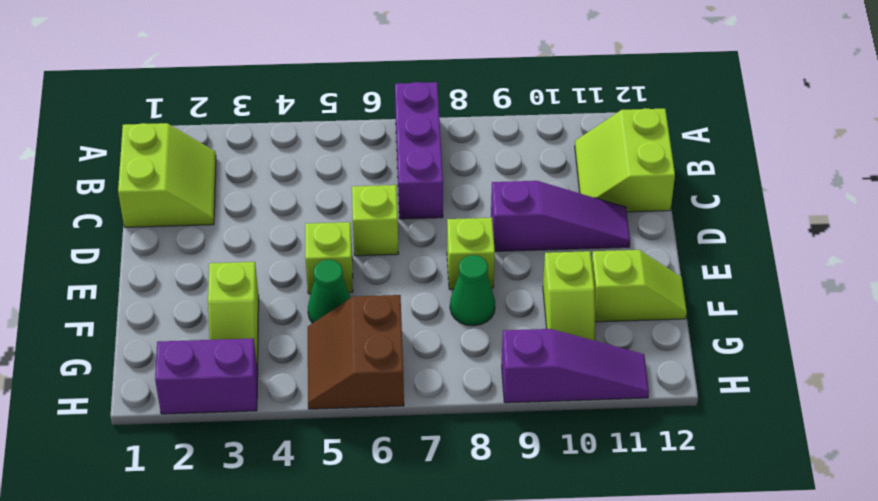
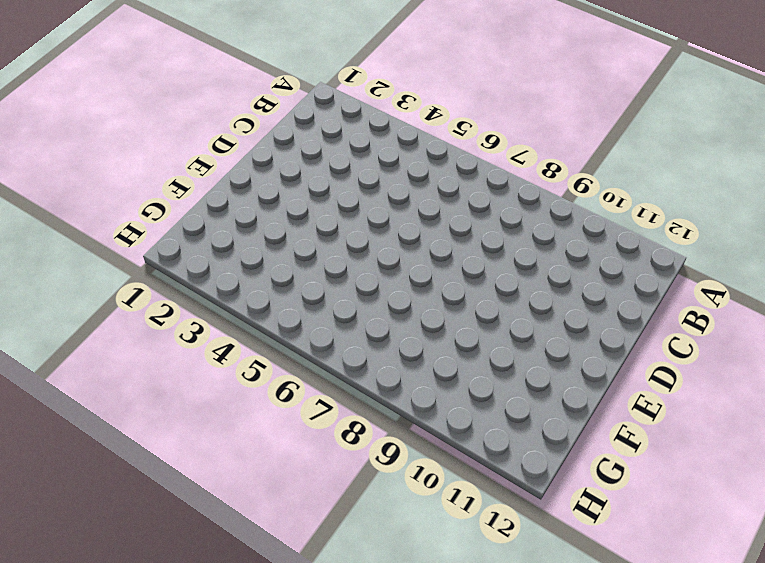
none -> purple 1x3 brick [395,82,443,219]
none -> lime 2x2 slope [118,123,216,227]
none -> lime 2x2 slope [575,108,675,212]

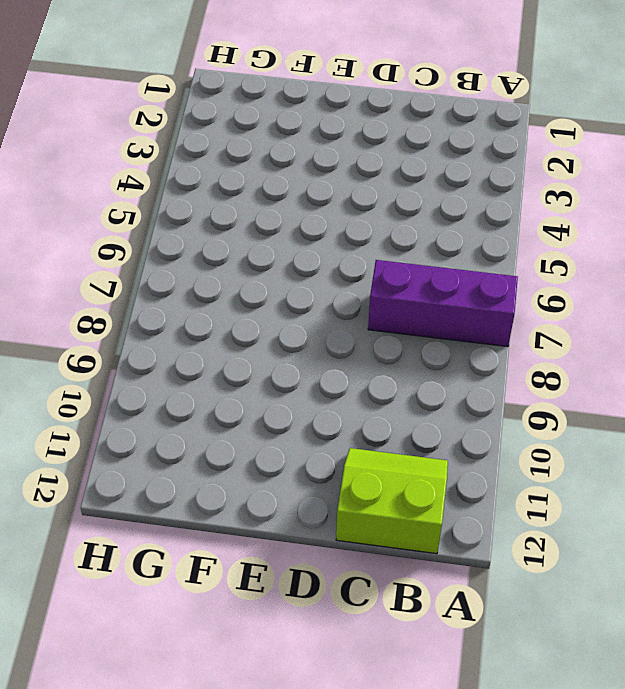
none -> lime 2x2 slope [118,123,216,227]
none -> lime 1x1 brick [352,185,398,256]
none -> purple 1x3 slope [491,181,630,251]

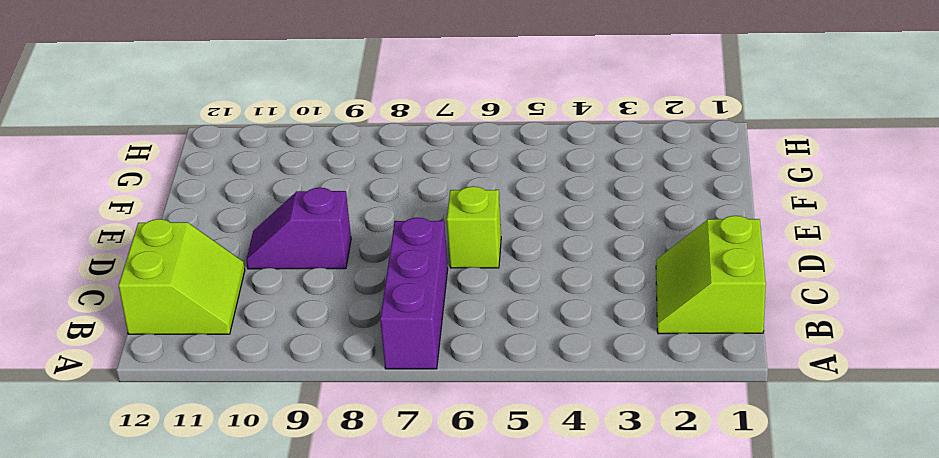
purple 1x2 slope [246,188,351,269] -> purple 1x3 slope [491,181,630,251]
none -> lime 1x1 brick [305,222,353,294]
none -> lime 1x1 brick [447,218,495,289]
none -> lime 1x2 slope [208,262,259,370]

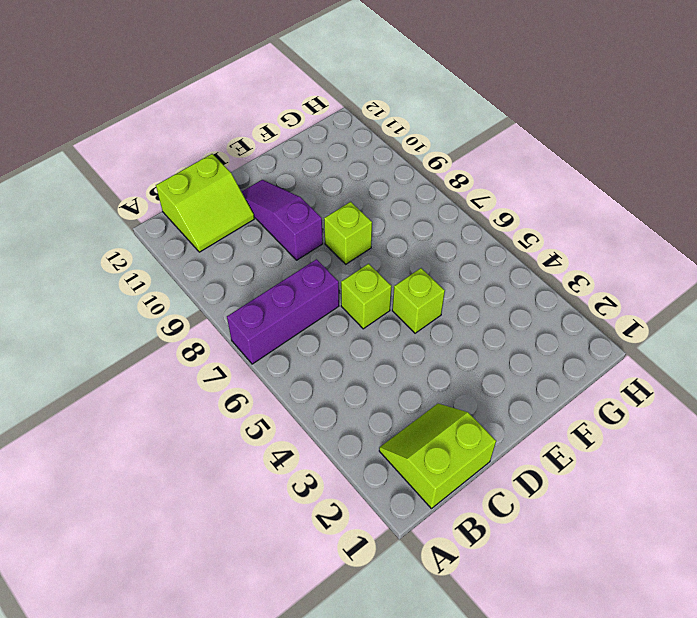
none -> lime 1x2 slope [208,262,259,370]
none -> green 1x1 cone [308,260,351,323]
none -> green 1x1 cone [450,255,495,326]

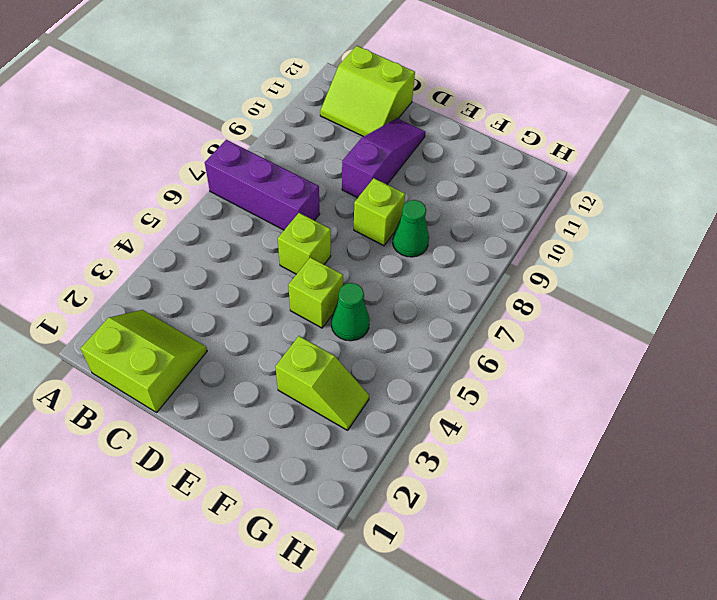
none -> lime 1x2 slope [543,251,596,341]
none -> lime 1x2 slope [592,250,687,322]
none -> brown 2x2 slope [308,295,404,409]

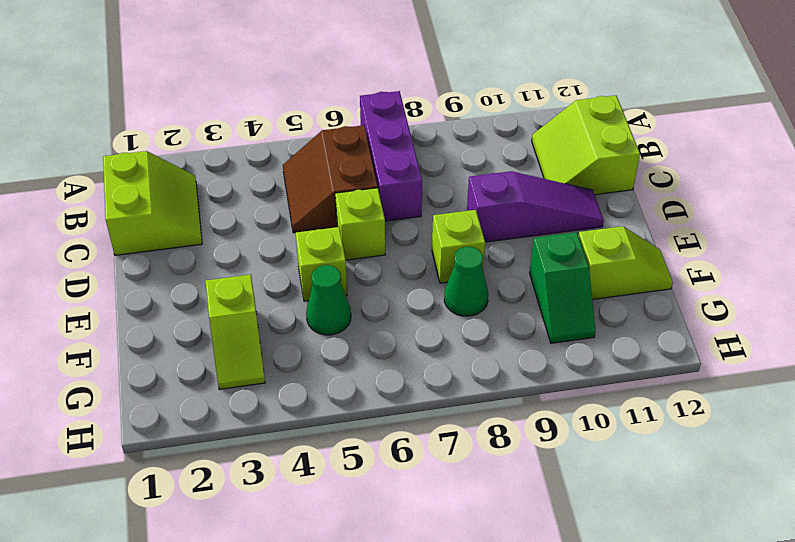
brown 2x2 slope [283,125,378,233] -> brown 2x2 slope moved to [308,295,404,409]
green 1x2 slope [530,232,596,343] -> lime 1x2 slope [543,251,596,341]
none -> purple 1x2 brick [155,338,258,414]
none -> purple 1x3 slope [502,329,649,403]

